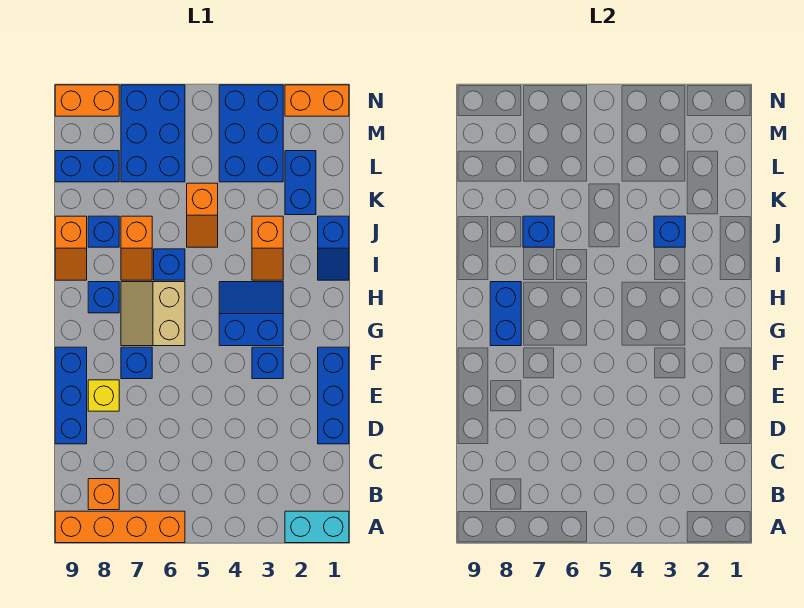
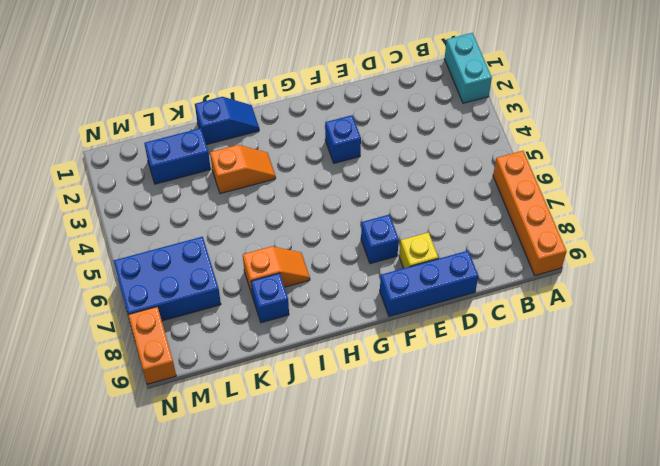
none -> orange 1x1 brick [88,479,119,510]
none -> blue 1x3 brick [318,347,349,444]
none -> blue 2x2 slope [219,282,283,346]

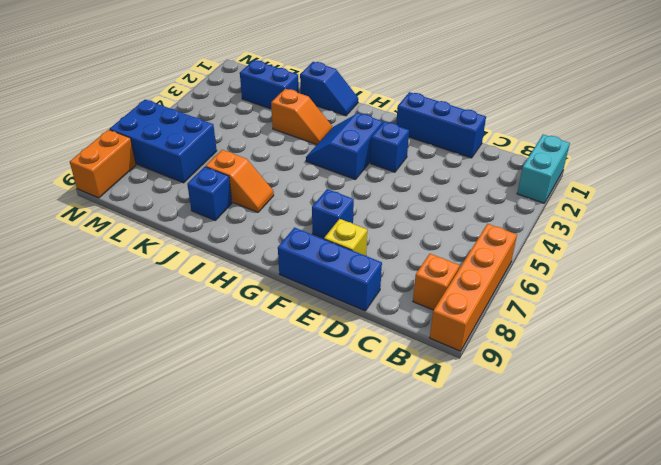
none -> tan 2x2 slope [121,282,185,346]
none -> blue 1x1 brick [88,282,119,313]
none -> blue 1x1 brick [154,249,185,280]

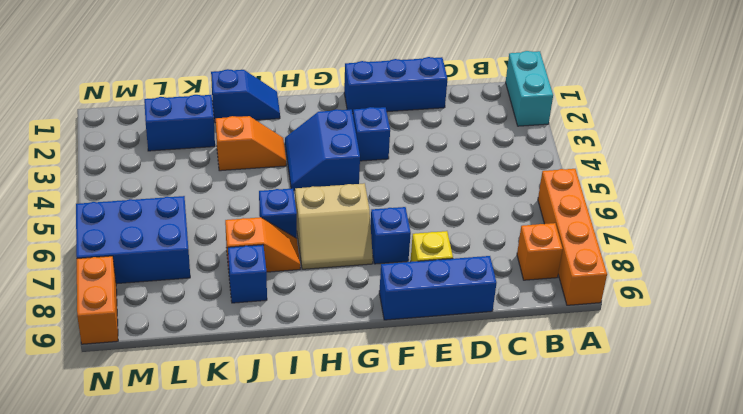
none -> blue 1x1 brick [88,282,119,313]
none -> orange 1x2 slope [55,216,87,280]
none -> orange 1x2 slope [187,183,218,247]

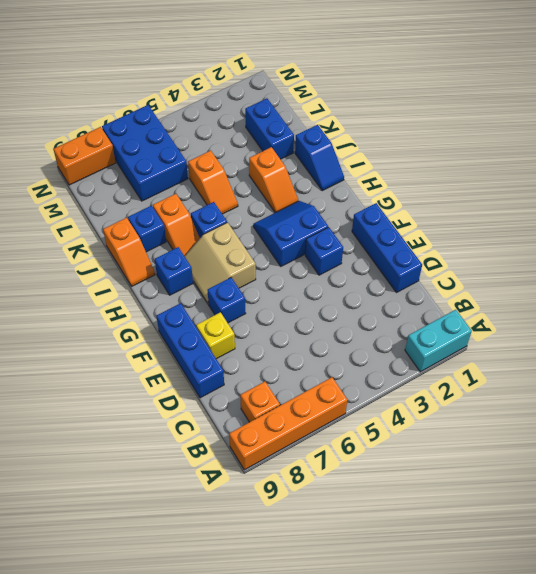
none -> blue 2x3 brick [219,85,283,182]
none -> blue 1x2 brick [55,151,119,182]
none -> orange 1x2 brick [285,85,349,116]

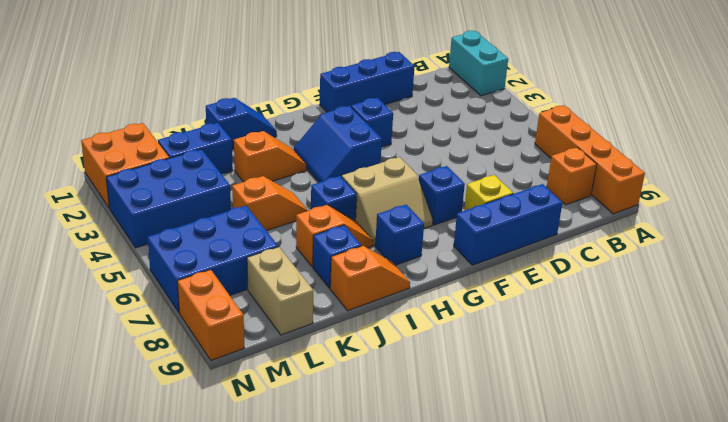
tan 1x2 brick [247,247,313,335] -> blue 1x2 brick [55,151,119,182]
orange 2x2 brick [81,123,169,208] -> orange 1x2 brick [285,85,349,116]
none -> blue 1x2 brick [490,282,521,346]
none -> blue 1x1 brick [654,216,685,247]
none -> blue 1x1 brick [523,216,554,247]

